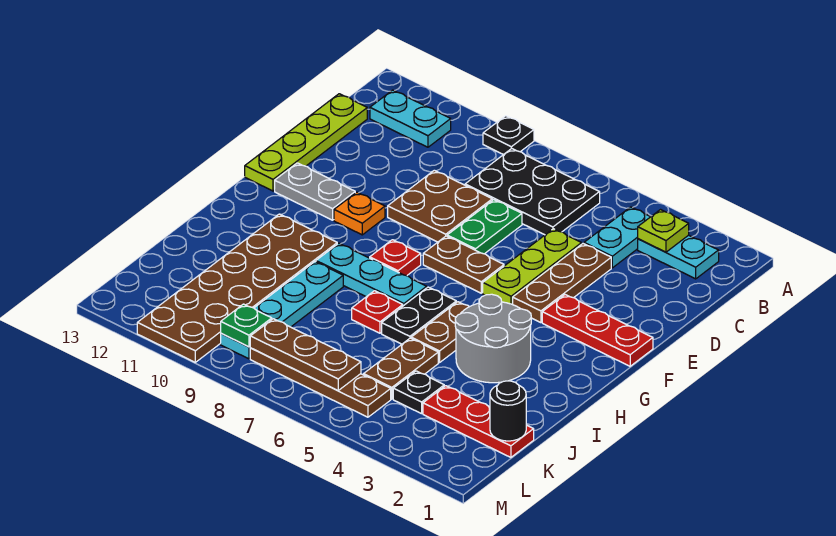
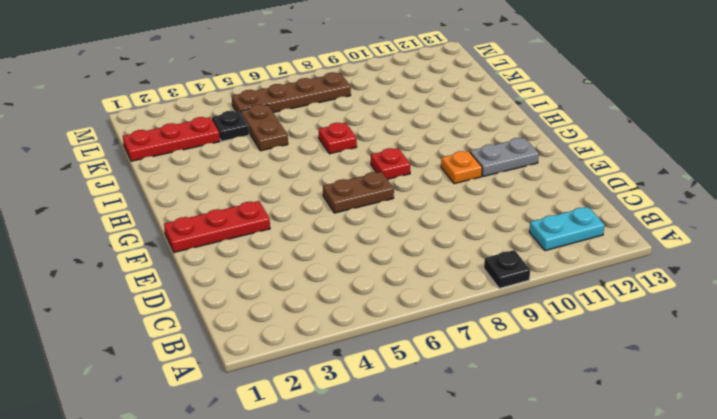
none -> cyan 1x2 plate [638,235,719,279]
none -> cyan 1x2 plate [584,207,650,268]
none -> black 2x3 plate [465,148,600,235]
none -> lime 1x4 plate [245,94,367,191]

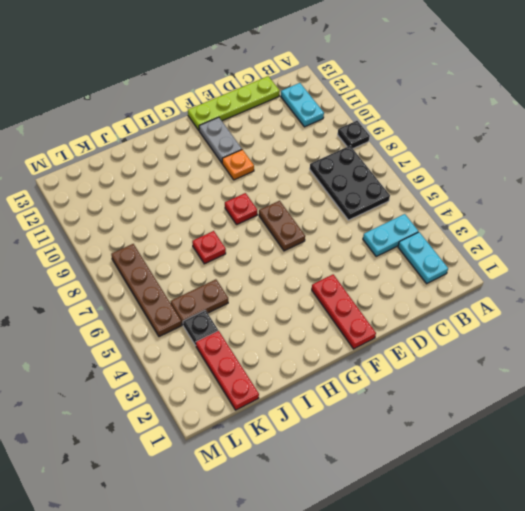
none -> brown 1x3 plate [513,244,611,323]
none -> lime 1x3 plate [483,229,582,304]
none -> green 1x2 plate [447,200,522,254]
none -> brown 2x2 plate [388,170,492,242]

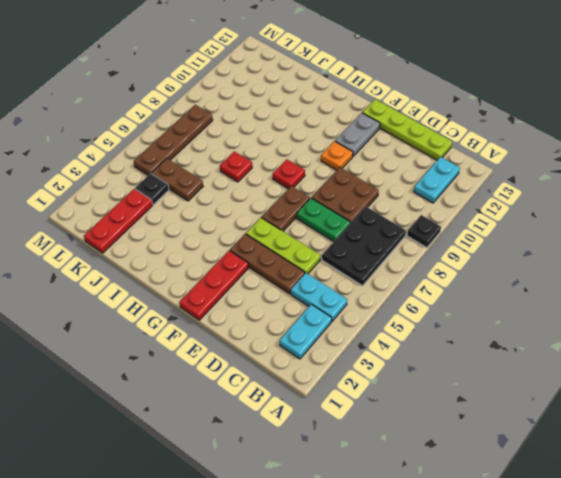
none -> grey 2x2 round brick [455,294,531,383]
none -> brown 1x2 plate [411,302,469,363]
none -> black 1x2 plate [382,287,456,344]
none -> cyan 1x3 plate [316,243,427,306]

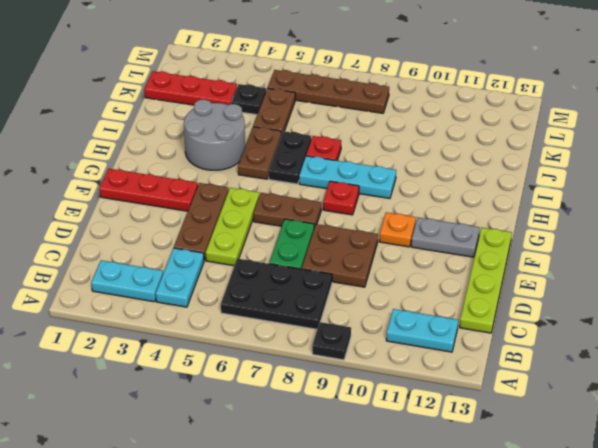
none -> brown 2x6 plate [137,214,337,362]
none -> cyan 1x4 plate [221,262,343,359]
none -> lime 1x1 plate [638,210,689,252]
none -> black 1x1 round brick [490,381,526,441]

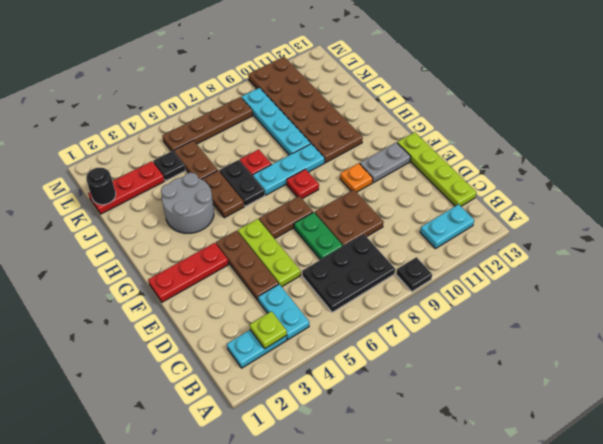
none -> brown 1x3 plate [250,319,361,391]
none -> green 1x1 plate [221,304,272,347]

